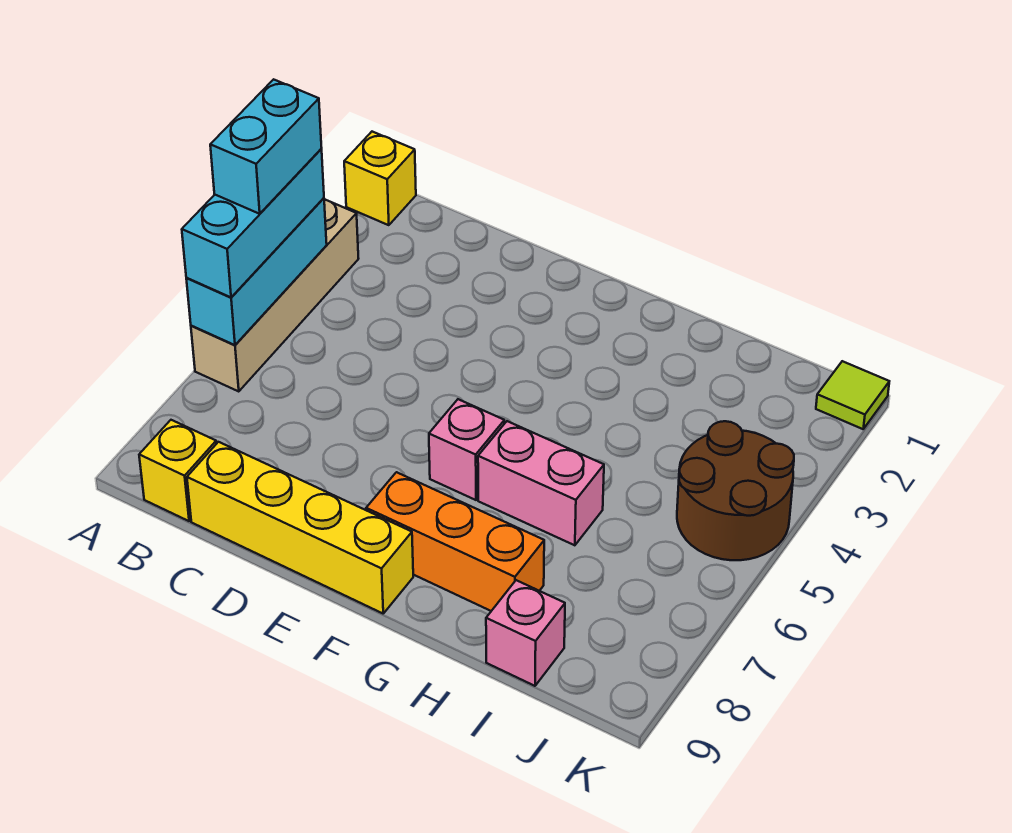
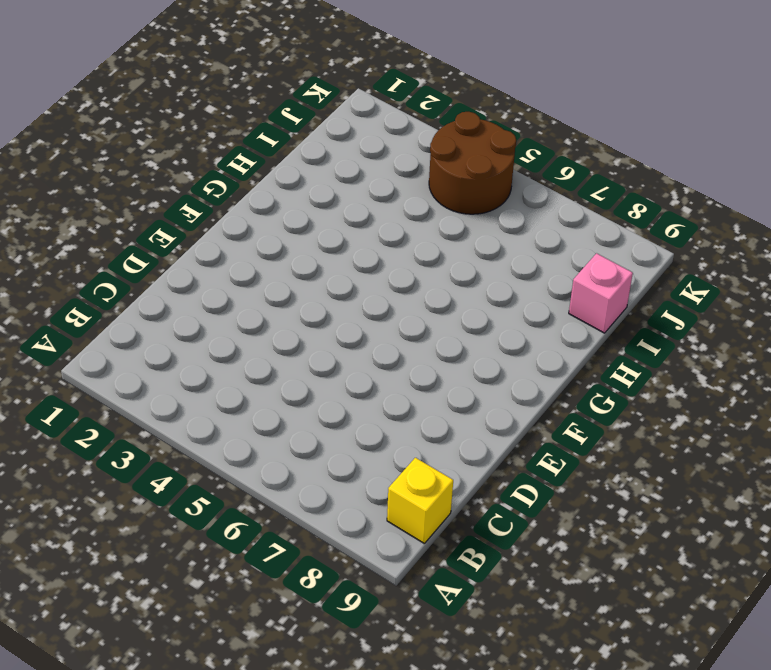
none -> yellow 1x1 brick [344,132,416,225]
none -> tan 1x4 brick [191,199,359,391]
none -> yellow 1x4 brick [187,442,413,613]

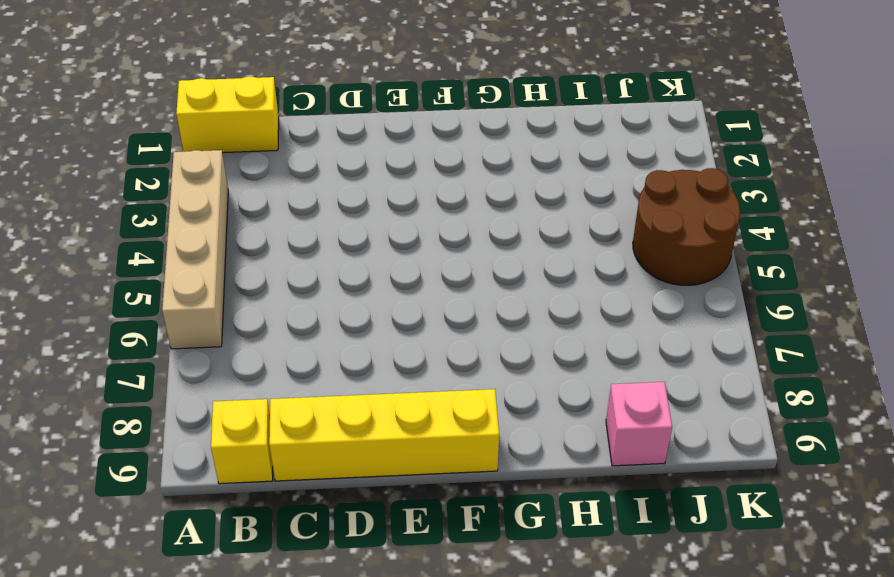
yellow 1x2 brick [176,77,279,153] -> yellow 1x1 brick [344,132,416,225]
none -> pink 1x1 brick [429,399,504,500]
none -> orange 1x3 brick [366,472,544,611]
none -> pink 1x2 brick [478,421,604,545]

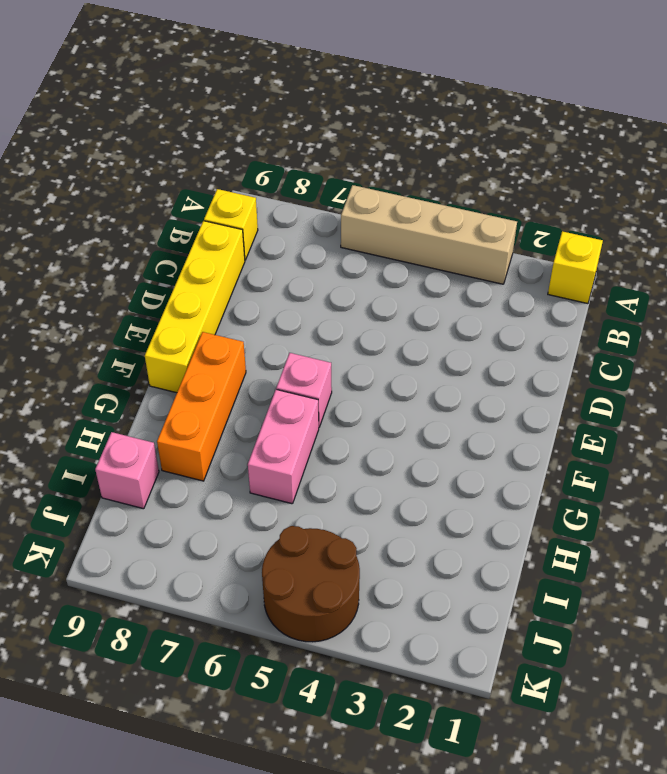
none -> lime 1x1 tile [816,361,889,429]
none -> cyan 1x3 brick [186,198,327,345]
none -> cyan 1x3 brick [182,149,324,297]

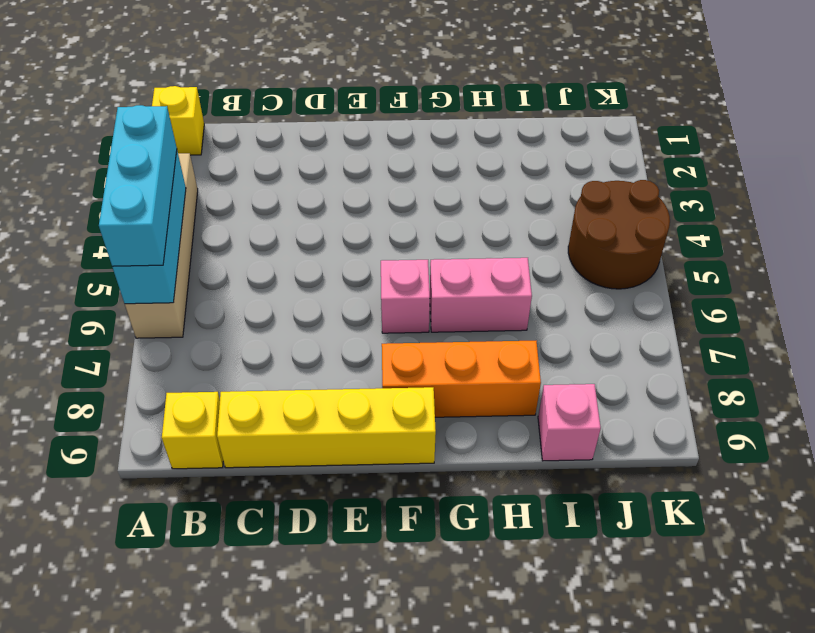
none -> lime 1x1 tile [816,361,889,429]
none -> cyan 1x2 brick [210,79,322,214]

